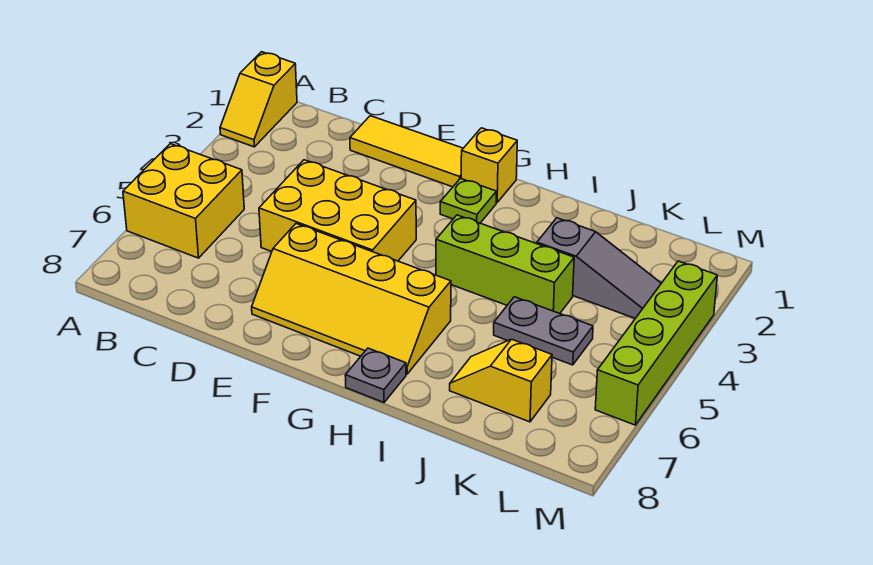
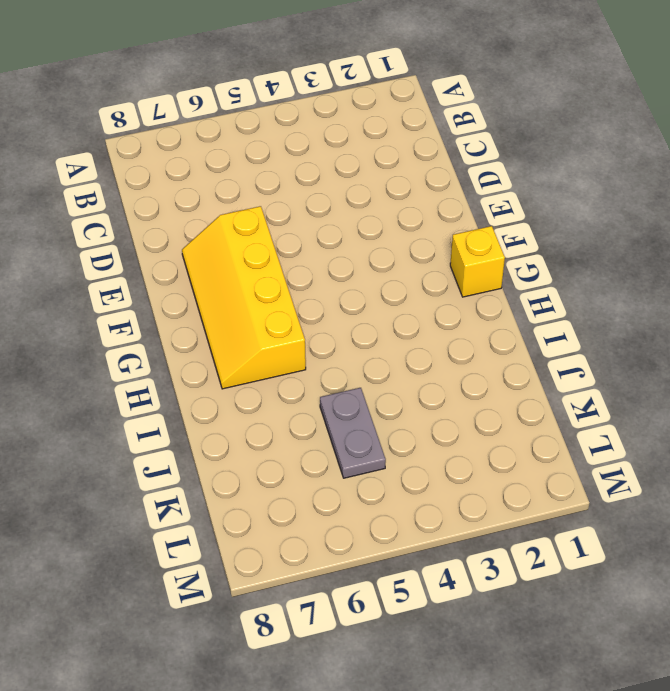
none -> yellow 1x2 slope [220,52,297,147]
none -> yellow 2x2 brick [123,144,244,258]
none -> yellow 1x3 tile [350,116,463,187]

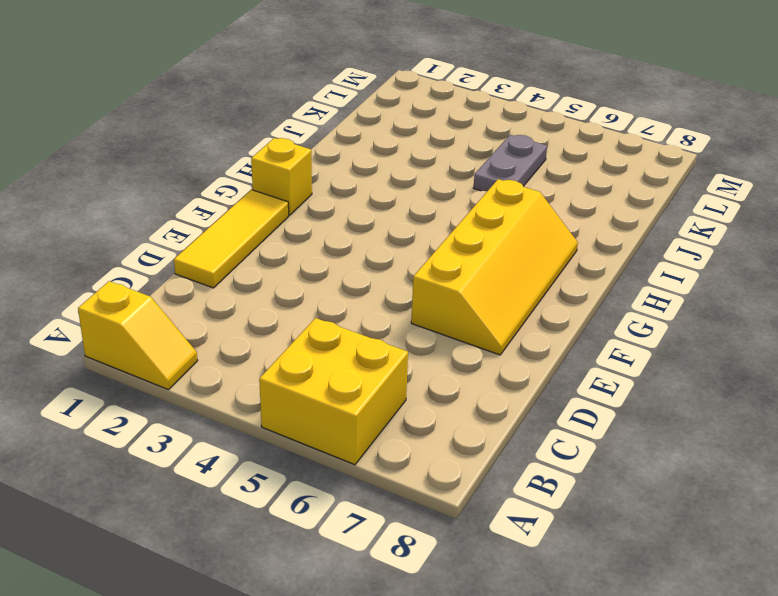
none -> yellow 2x3 brick [259,160,416,261]
none -> lime 1x1 plate [440,179,496,223]
none -> lime 1x3 brick [436,215,574,313]

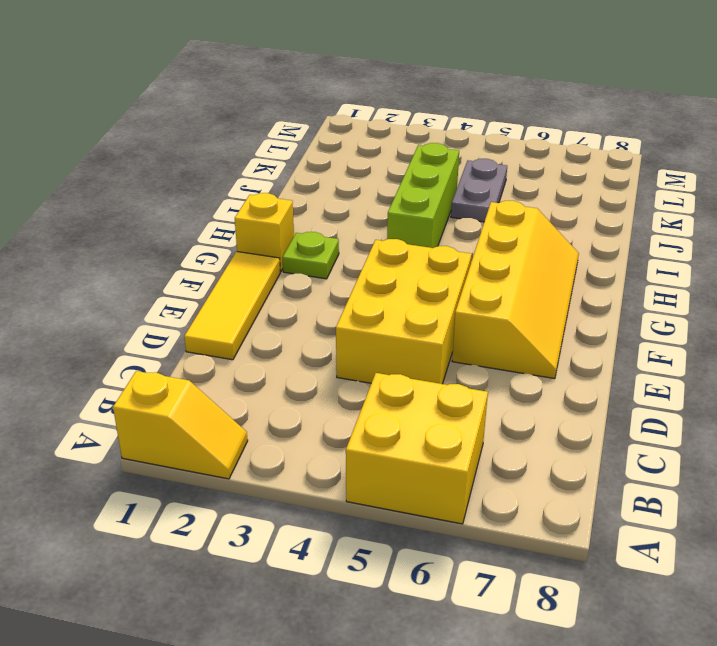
none -> grey 1x1 plate [345,348,406,402]
none -> grey 1x3 slope [537,218,661,318]
none -> yellow 1x2 slope [450,339,552,422]

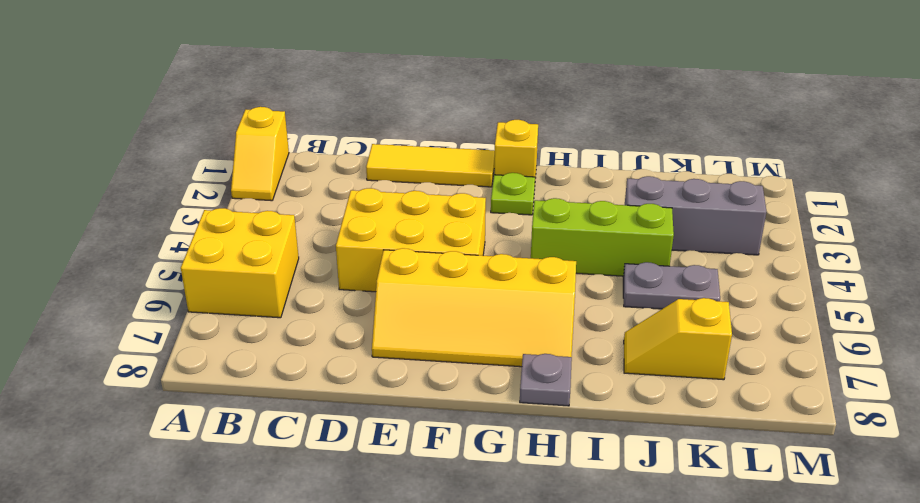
grey 1x3 brick [625,176,766,255] -> grey 1x3 slope [537,218,661,318]
none -> lime 1x4 brick [595,261,717,425]

